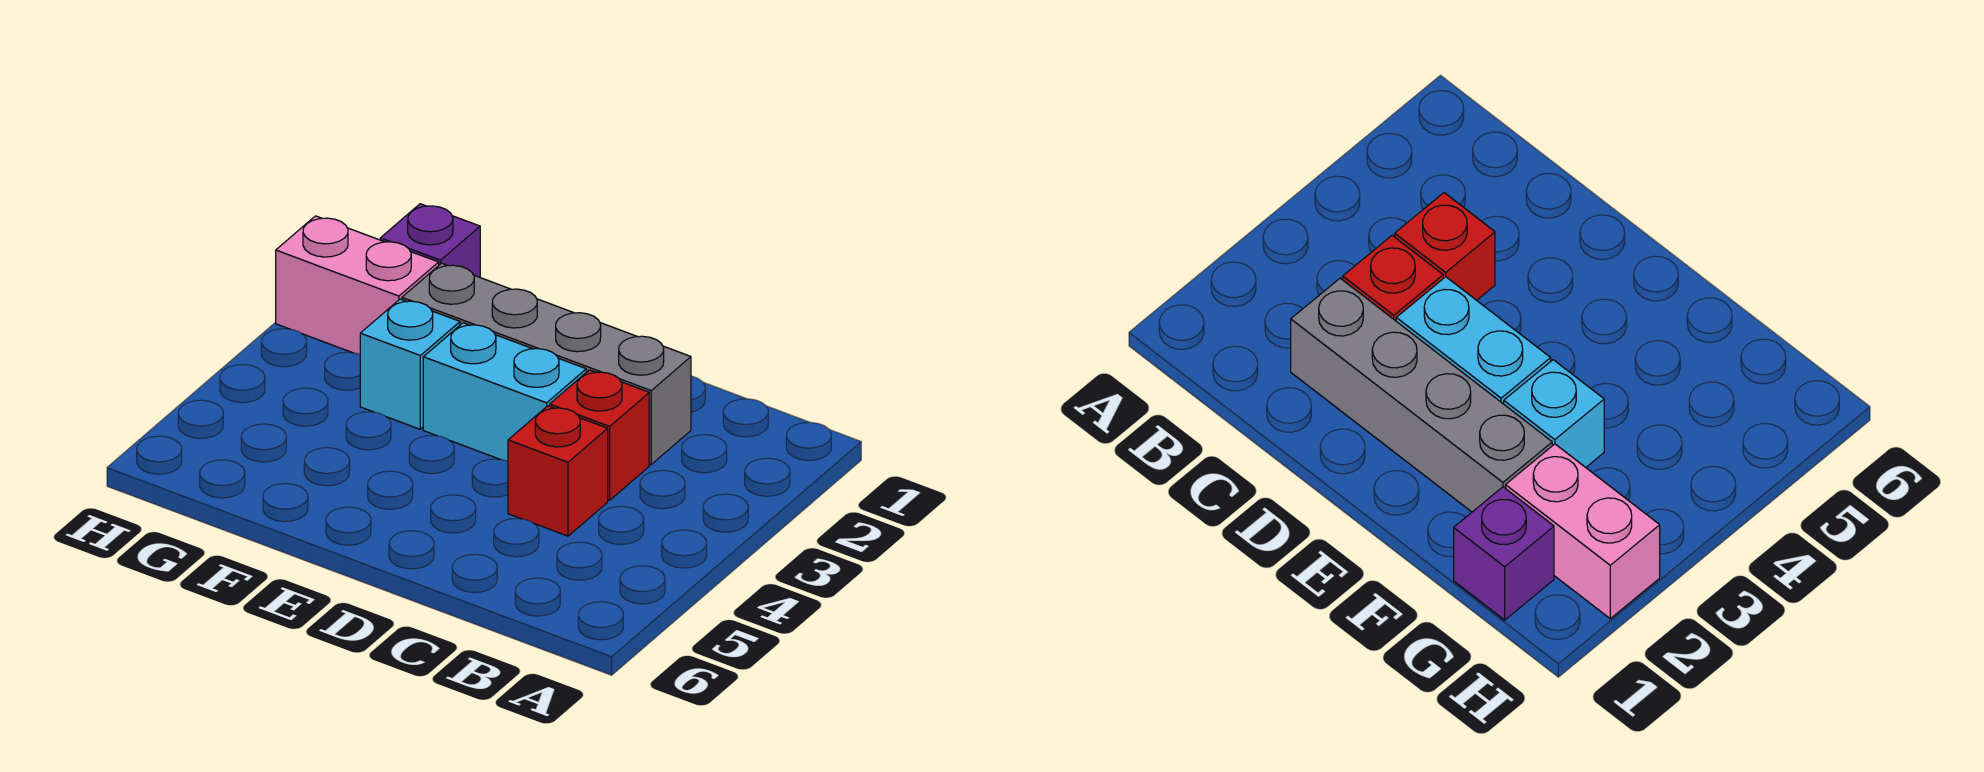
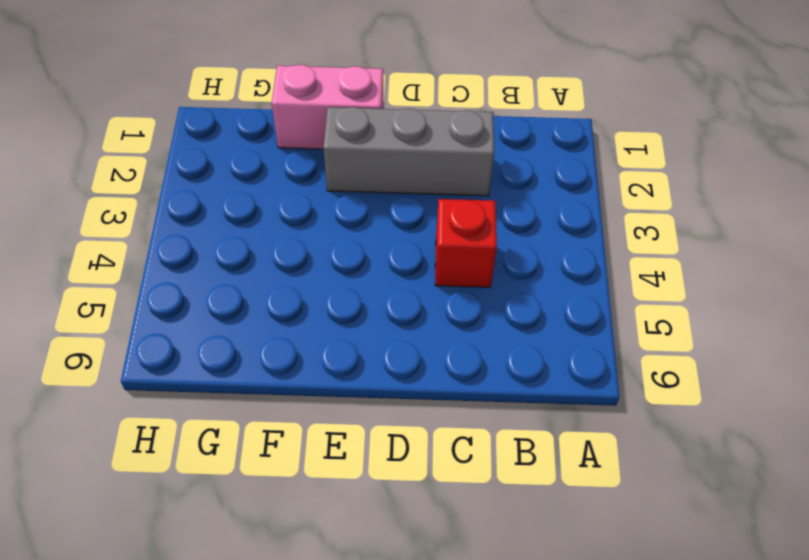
grey 1x3 brick [323,107,494,196] -> grey 1x4 brick [402,263,691,464]
pink 1x2 brick [272,65,384,149] -> pink 1x2 brick moved to [276,216,439,355]
none -> red 1x1 brick [550,370,649,500]
none -> cyan 1x2 brick [423,323,586,461]

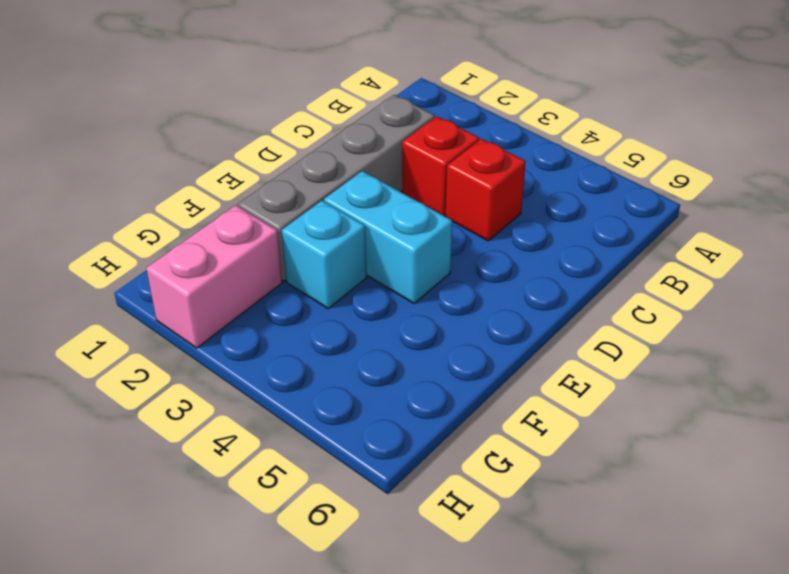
cyan 1x2 brick [324,171,452,303] -> cyan 1x2 brick turned to [423,323,586,461]
none -> purple 1x1 brick [380,204,480,277]

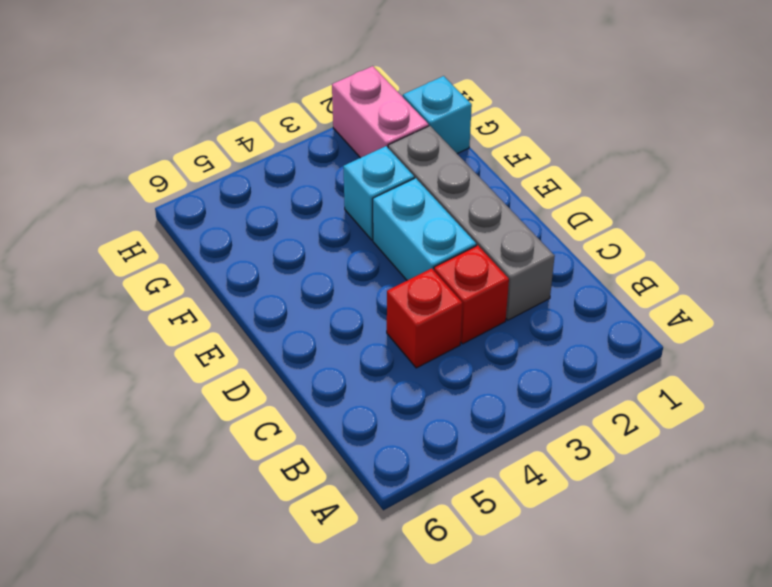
cyan 1x1 brick [403,76,472,154] -> purple 1x1 brick [380,204,480,277]

